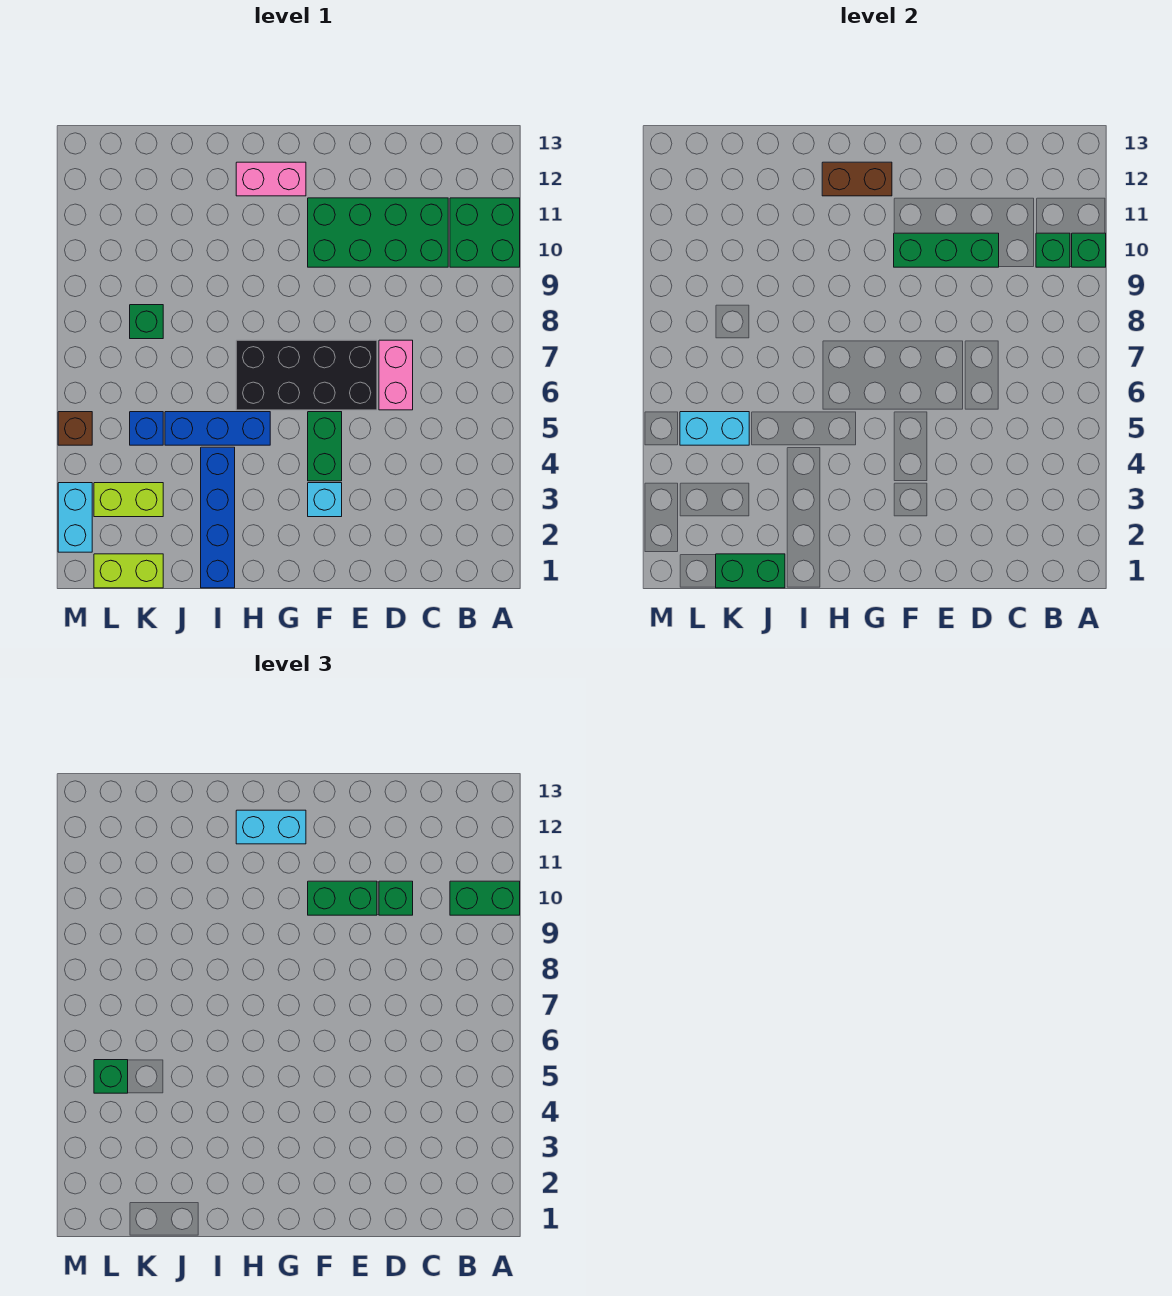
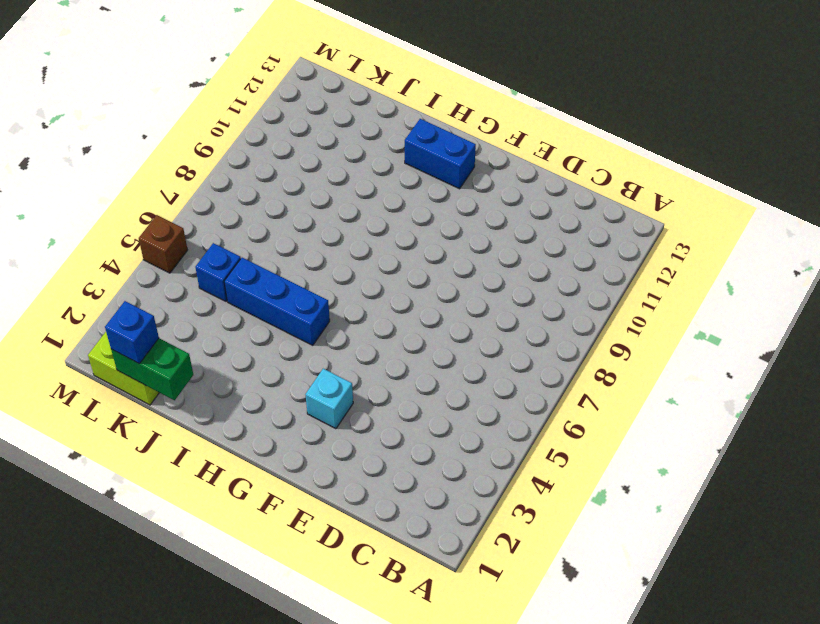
blue 1x2 brick [405,119,476,189] -> pink 1x2 brick [236,162,306,196]
blue 1x1 brick [105,301,159,364] -> none
none -> green 2x2 brick [450,198,520,267]
none -> green 2x4 brick [308,198,448,267]
none -> pink 1x2 brick [379,340,413,410]

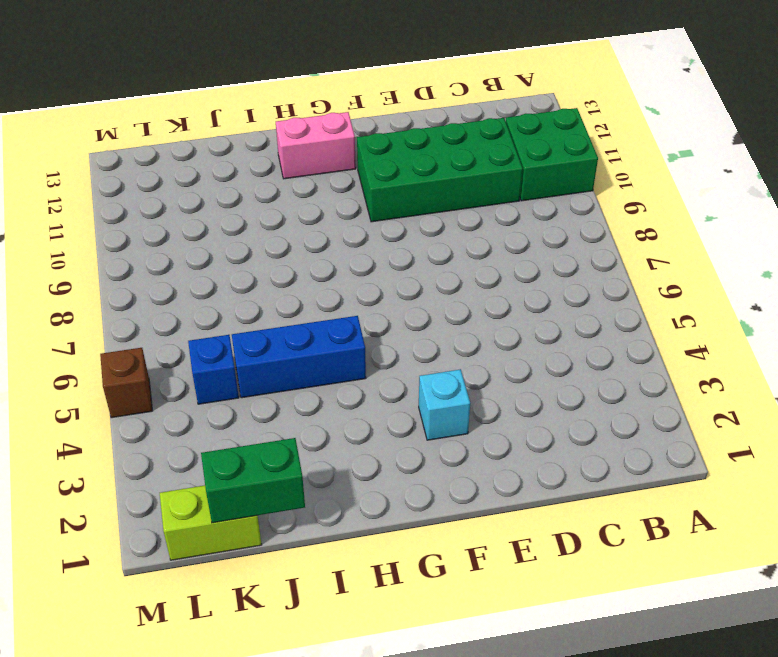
none -> pink 1x2 brick [379,340,413,410]
none -> black 2x4 brick [236,340,377,410]
none -> green 1x2 brick [308,412,342,481]

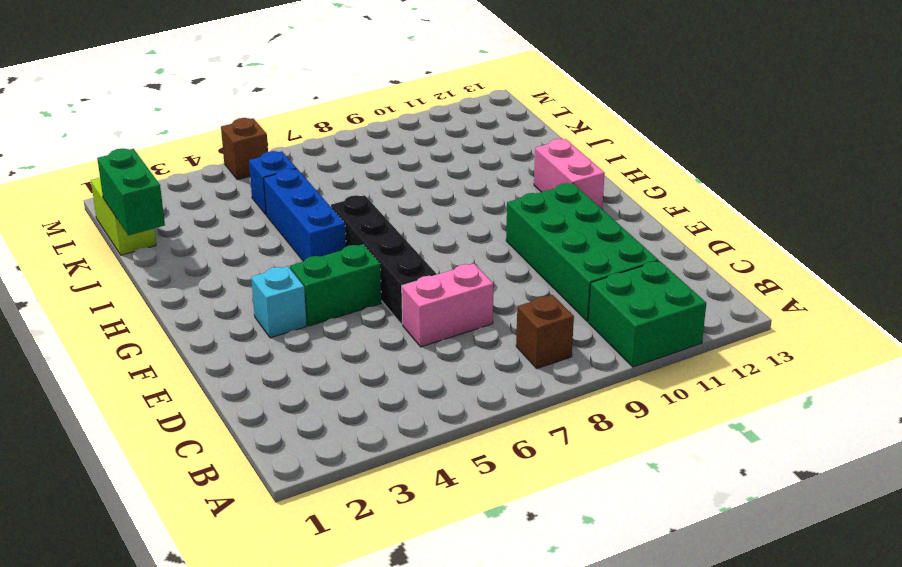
brown 1x1 brick [516,295,574,369] -> none
black 1x4 brick [331,195,436,324] -> black 2x4 brick [236,340,377,410]
none -> blue 1x4 brick [201,447,235,588]
none -> lime 1x2 brick [94,483,163,517]
none -> green 1x1 brick [130,305,163,339]

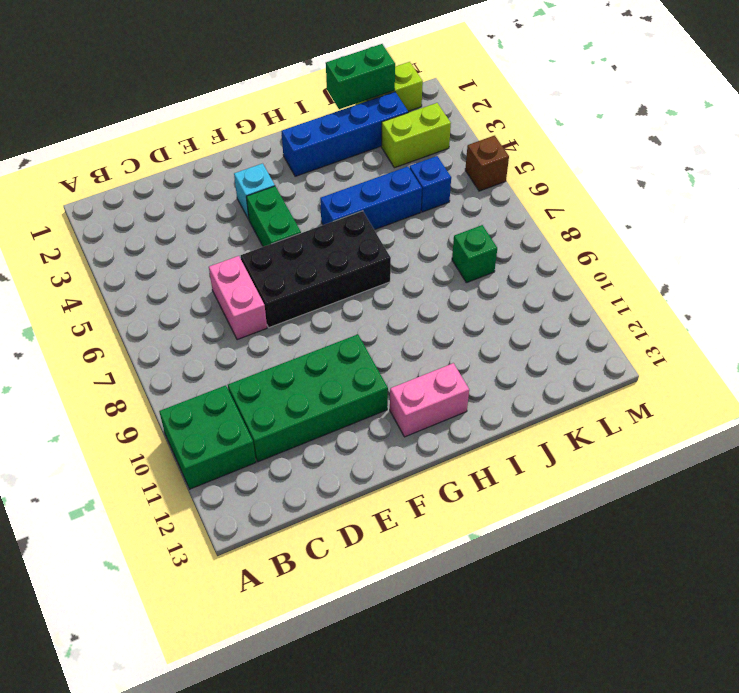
blue 1x4 brick [281,92,408,176] -> blue 1x4 brick turned to [201,447,235,588]
none -> cyan 1x2 brick [58,483,92,552]
none -> green 1x1 brick [1072,233,1106,267]
none -> green 1x1 brick [1036,233,1070,267]

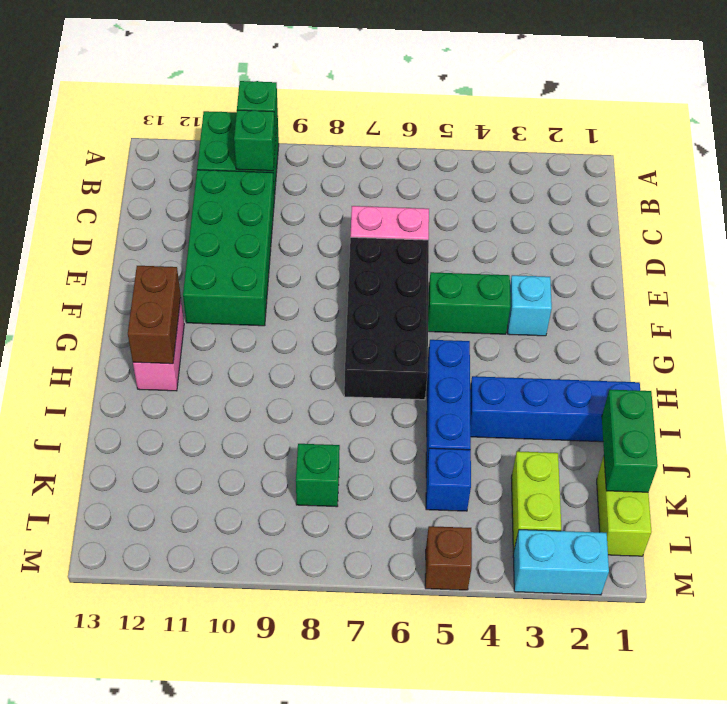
none -> green 1x3 brick [894,233,999,267]
none -> cyan 1x2 brick [680,412,749,445]
none -> green 1x2 brick [450,881,520,915]

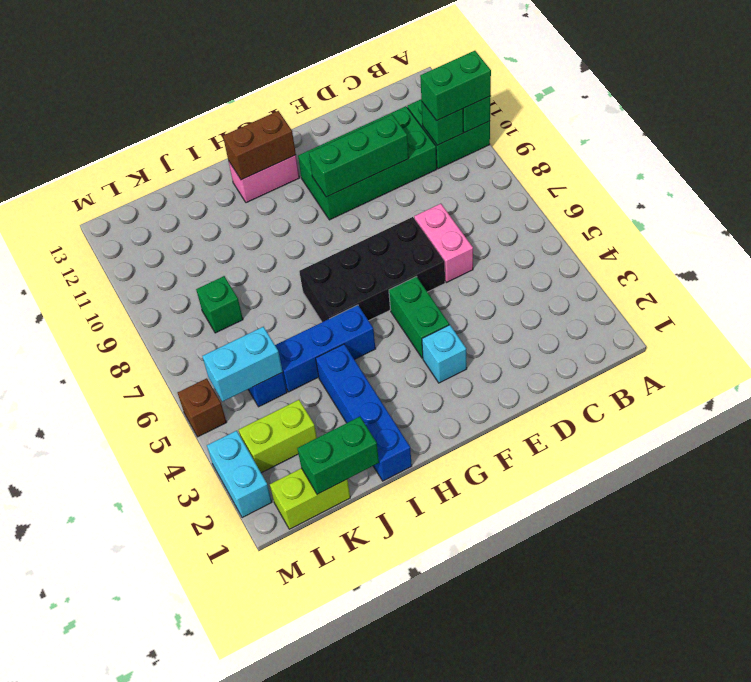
none -> green 1x1 brick [379,881,413,915]
none -> green 1x2 brick [308,881,377,915]
none -> cyan 1x2 brick [236,810,306,844]

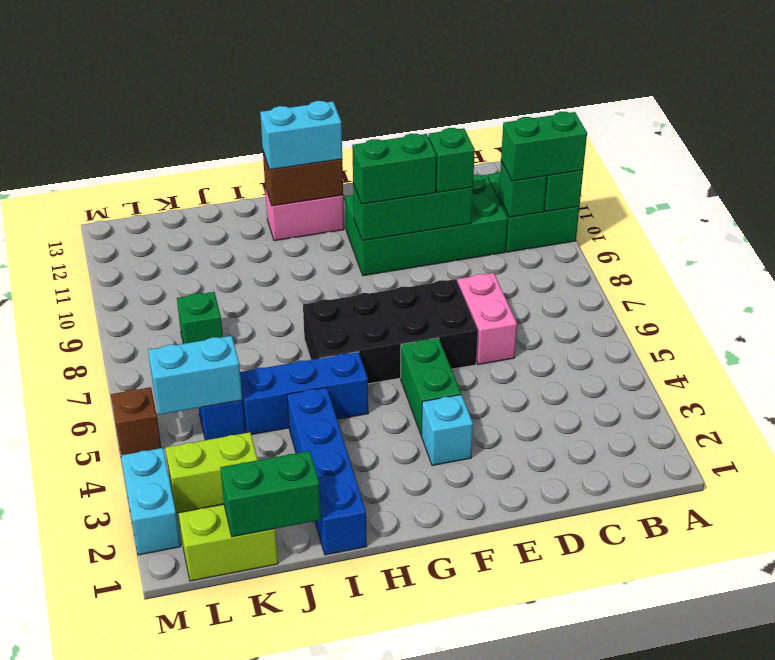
none -> green 1x1 brick [94,1060,128,1093]

